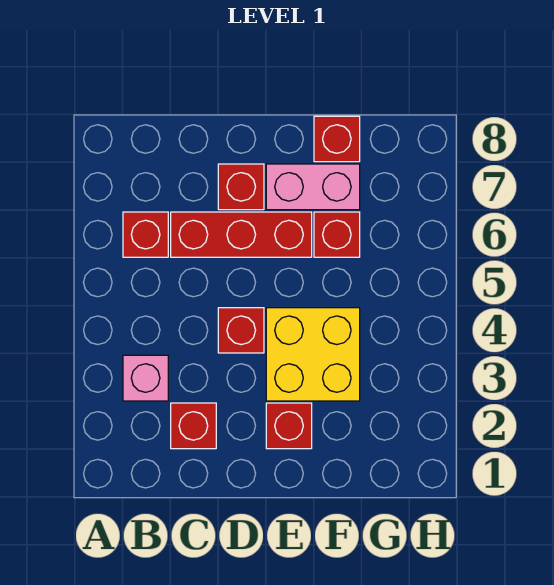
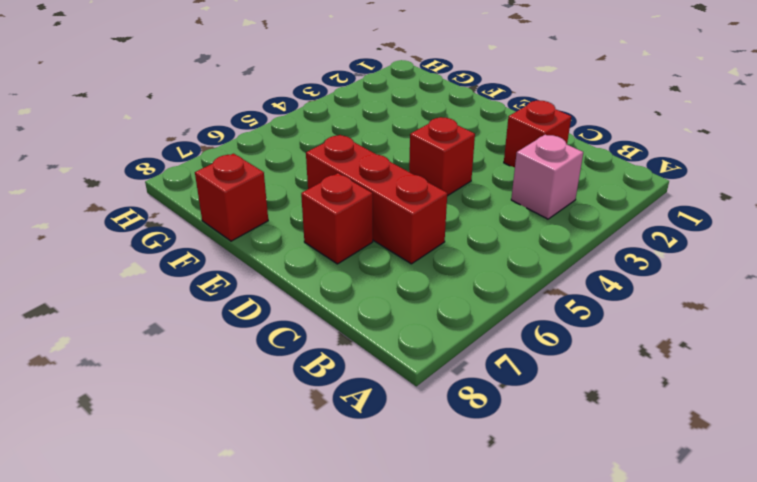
none -> red 1x1 brick [123,212,168,257]
none -> red 1x1 brick [266,403,312,449]

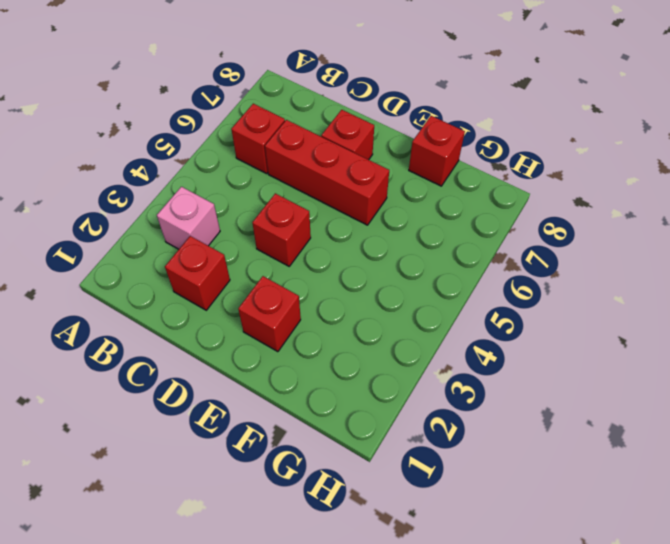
none -> yellow 2x2 brick [266,308,360,401]
none -> pink 1x2 brick [266,164,360,210]

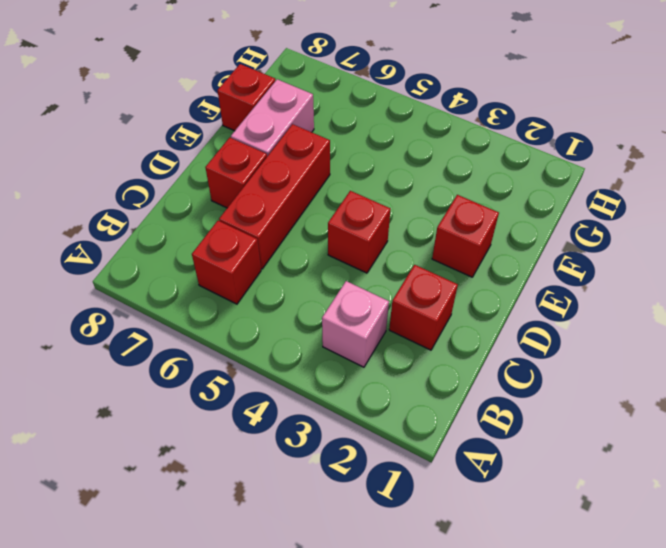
none -> yellow 2x2 brick [266,308,360,401]
none -> red 1x1 brick [314,212,360,257]

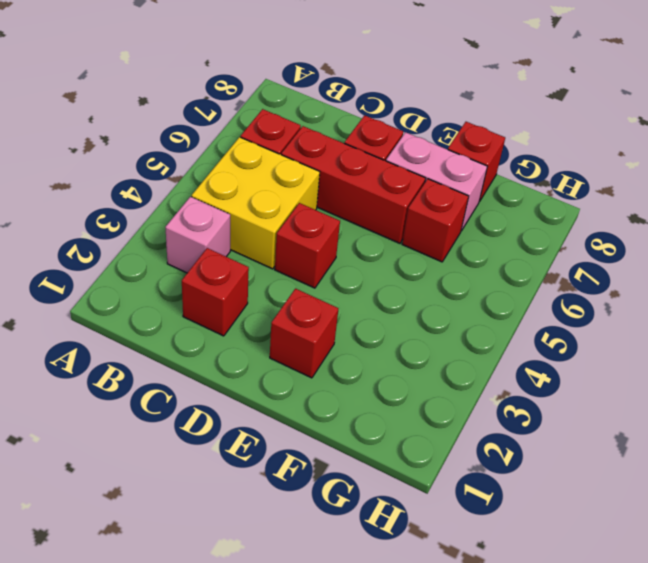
yellow 2x2 brick [192,137,320,269] -> yellow 2x2 brick moved to [266,308,360,401]

